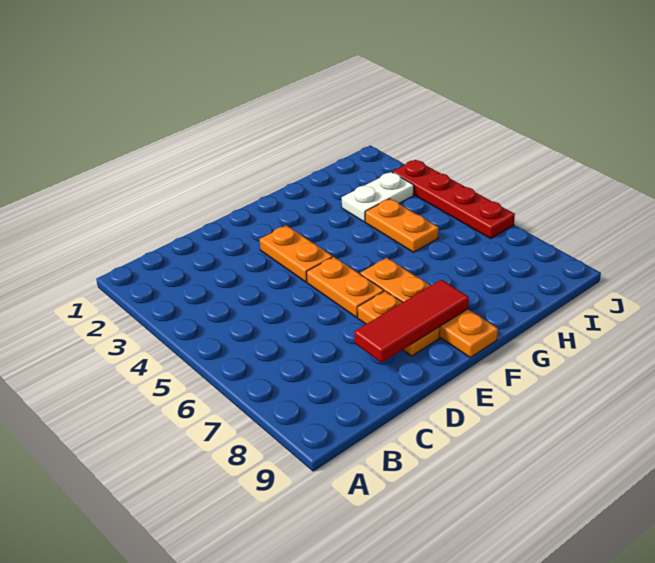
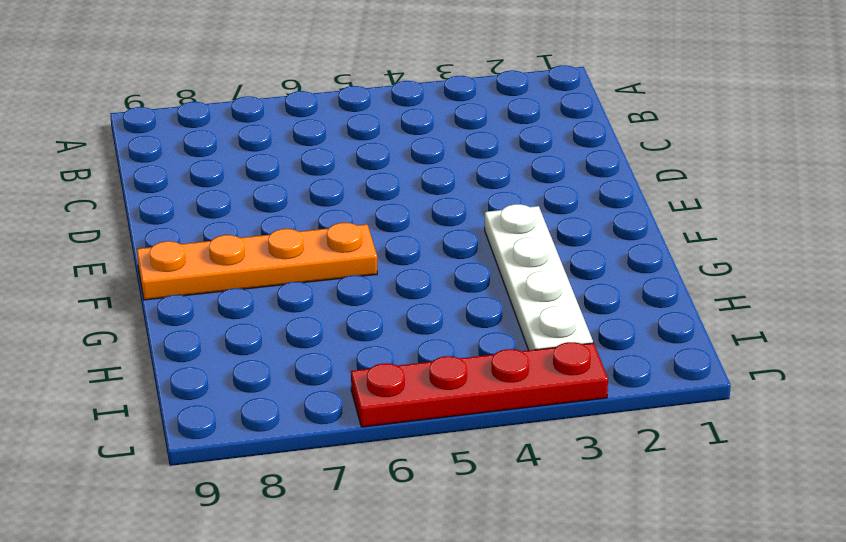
white 1x4 plate [485,204,593,350] -> white 1x2 plate [342,172,414,222]
none -> orange 1x2 plate [260,225,333,282]
none -> orange 1x2 plate [307,257,384,317]

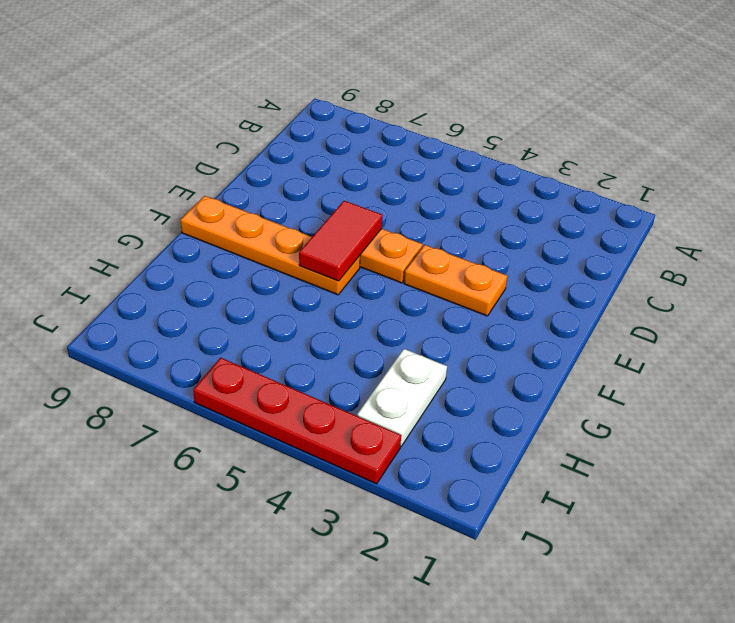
red 1x2 tile [299,201,382,281] -> none
none -> orange 1x2 plate [358,291,440,356]
none -> orange 1x2 plate [365,199,439,252]

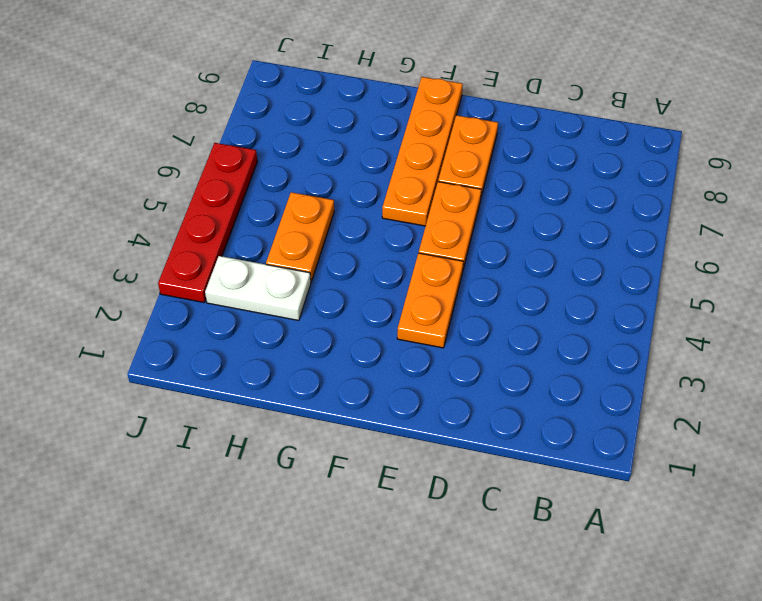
none -> red 1x3 tile [354,280,469,363]

